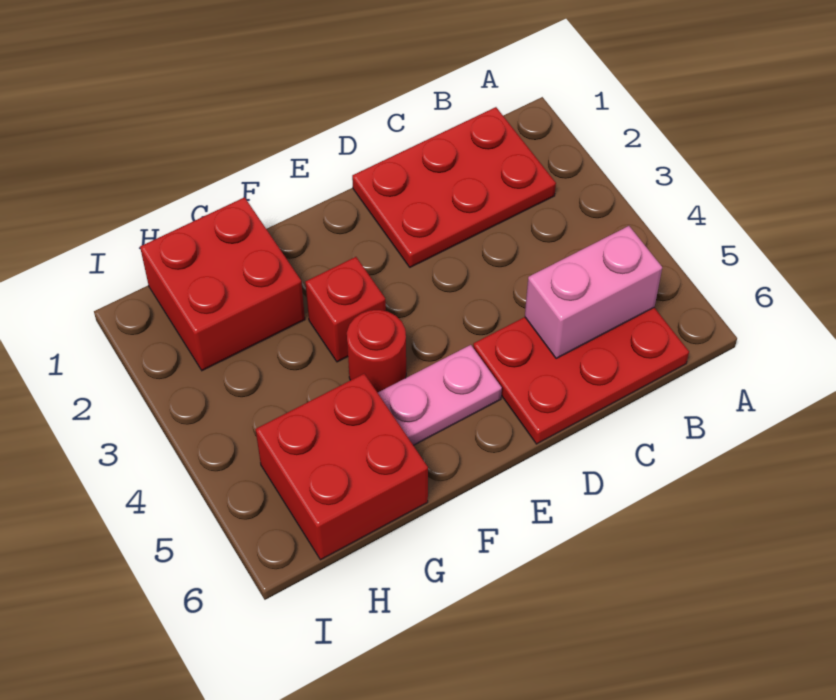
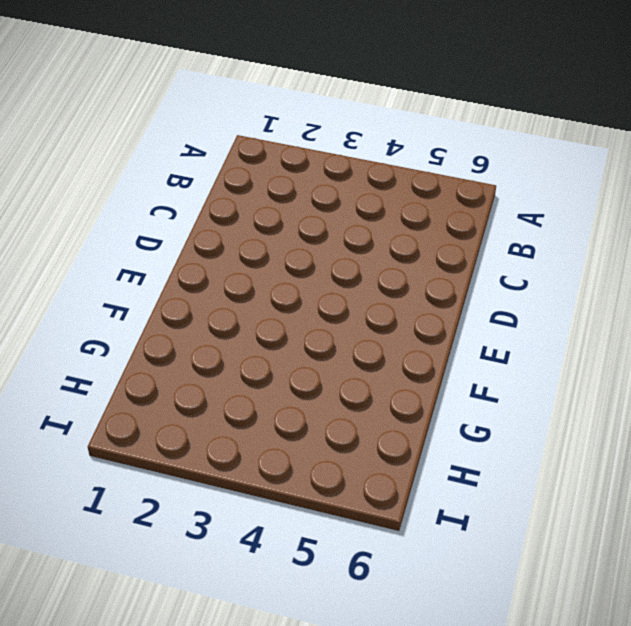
none -> red 2x3 plate [352,107,556,267]
none -> red 2x3 plate [473,308,689,444]

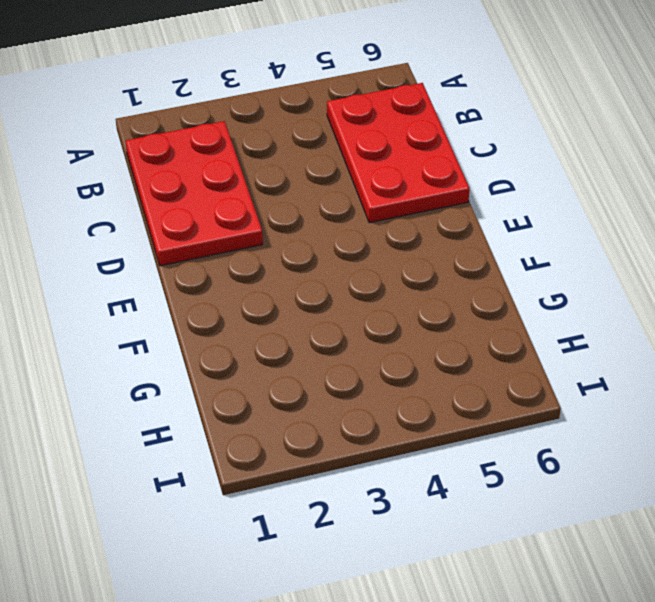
none -> pink 1x2 plate [378,345,502,445]
none -> red 1x1 brick [305,257,386,362]

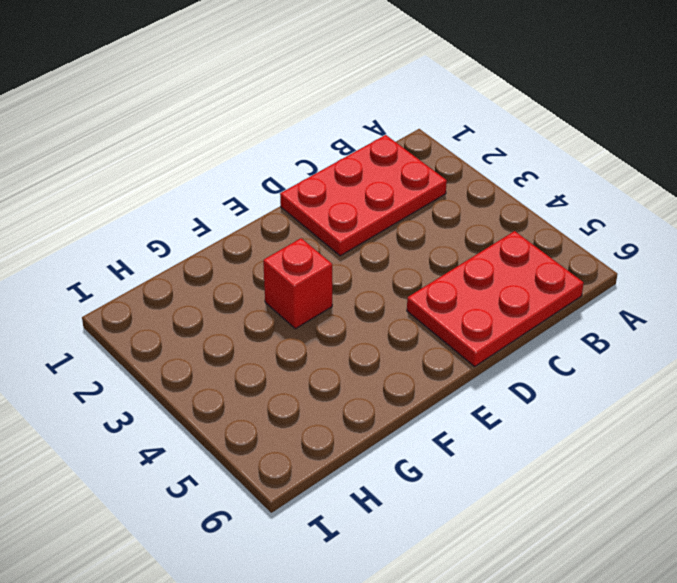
none -> pink 1x2 plate [378,345,502,445]
none -> red 1x1 round brick [347,310,406,393]

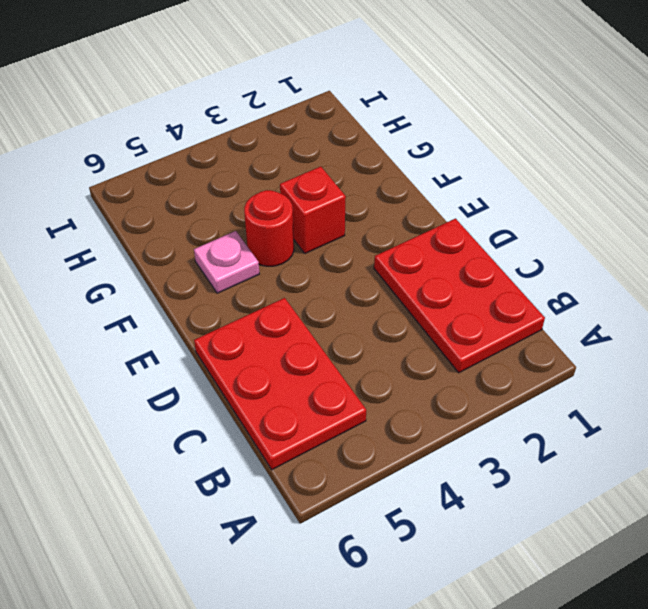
pink 1x1 plate [194,231,259,293] -> pink 1x2 plate [378,345,502,445]
none -> red 2x2 brick [140,197,305,371]
none -> red 2x2 brick [256,374,428,560]

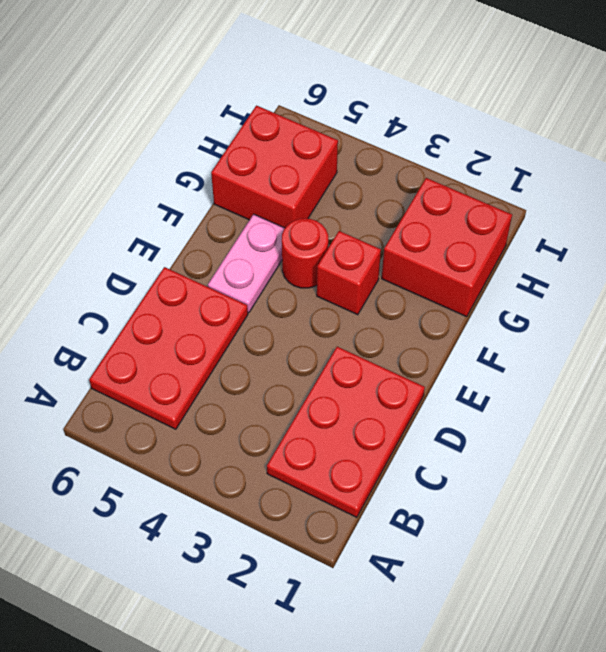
none -> pink 1x2 brick [525,226,662,359]

